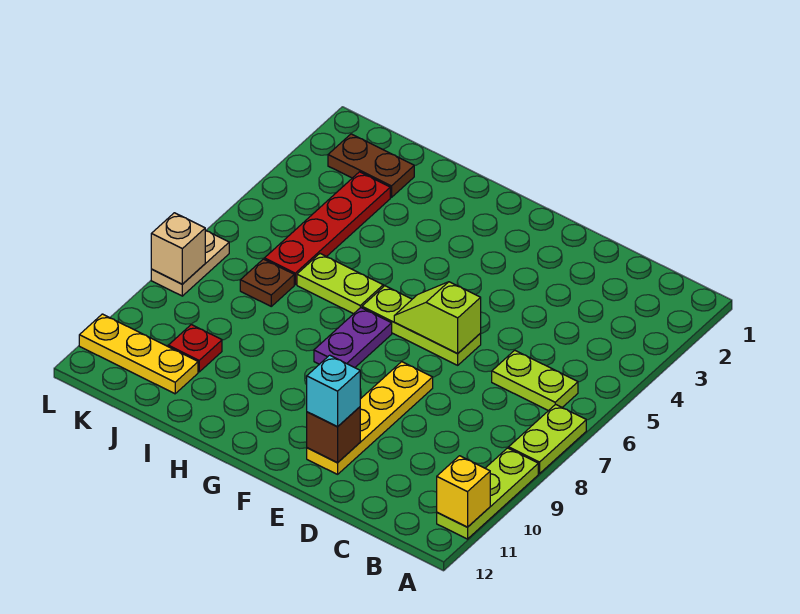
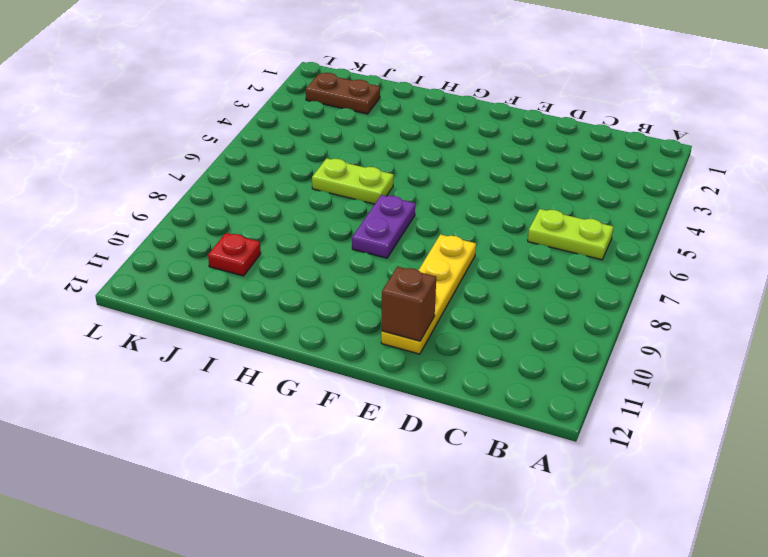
none -> lime 1x2 plate [509,404,586,474]
none -> lime 1x3 plate [437,448,538,539]
none -> lime 1x3 plate [362,286,481,365]

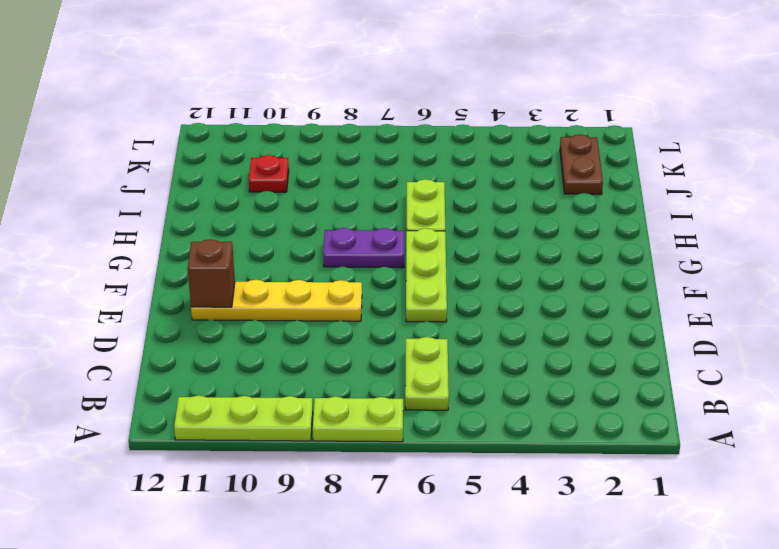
none -> red 1x4 plate [264,172,390,285]
none -> brown 1x1 plate [240,259,294,306]
none -> yellow 1x3 plate [79,314,198,394]

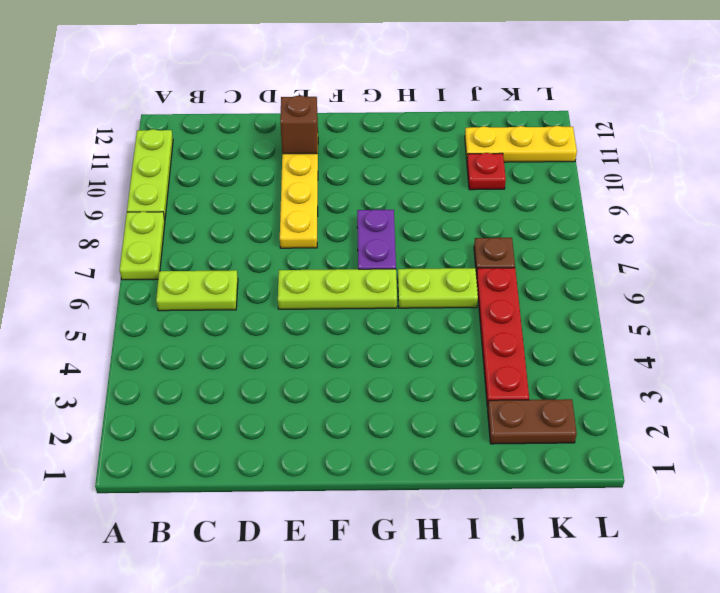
none -> tan 1x2 plate [151,230,229,296]
none -> yellow 1x1 brick [437,456,490,527]
none -> lime 1x2 slope [394,282,481,354]

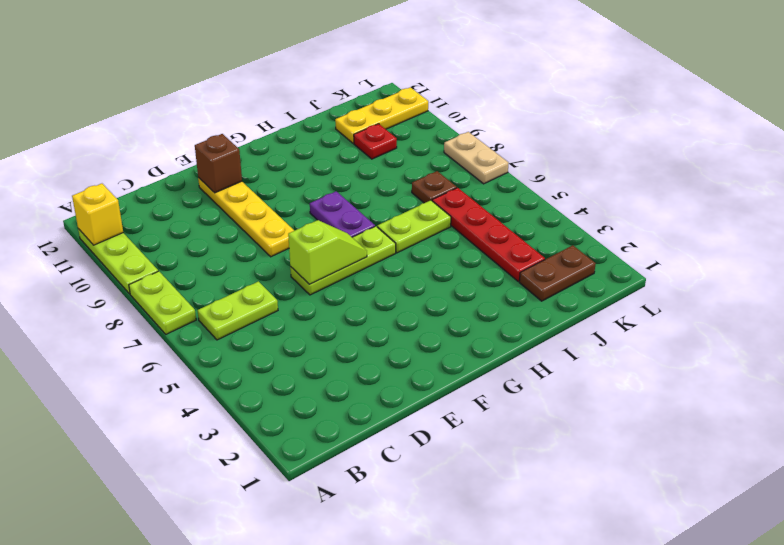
none -> tan 1x1 brick [151,213,205,284]
none -> cyan 1x1 brick [307,355,360,427]

